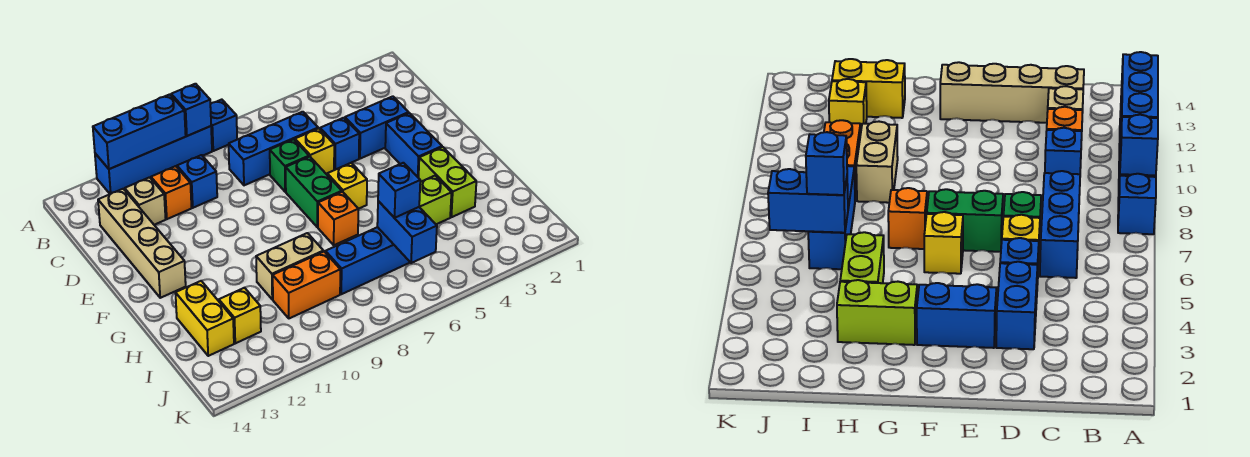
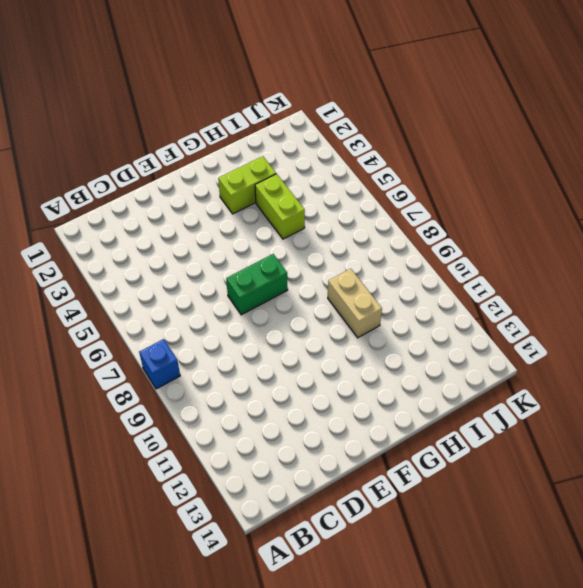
none -> blue 1x4 brick [95,126,212,194]
none -> blue 1x3 brick [229,112,318,185]
none -> blue 1x1 brick [177,155,217,208]

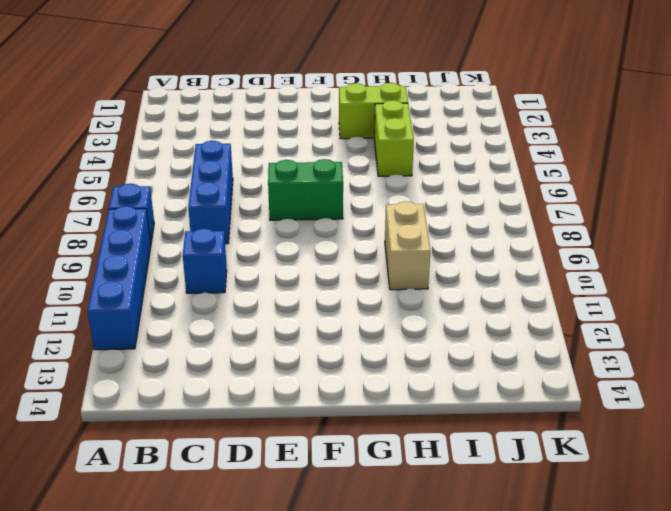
none -> orange 1x1 brick [151,166,192,219]
none -> tan 1x1 brick [124,177,166,225]
none -> tan 1x4 brick [98,189,186,298]

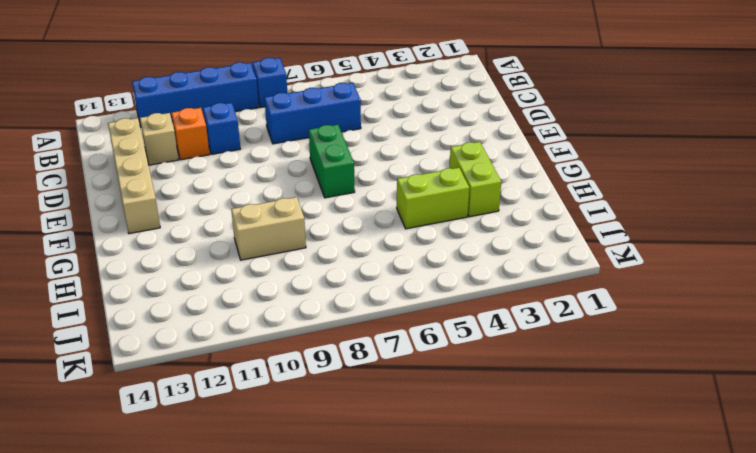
none -> blue 1x2 brick [345,96,409,159]
none -> blue 1x1 brick [320,118,359,170]
none -> yellow 1x1 brick [295,128,334,174]

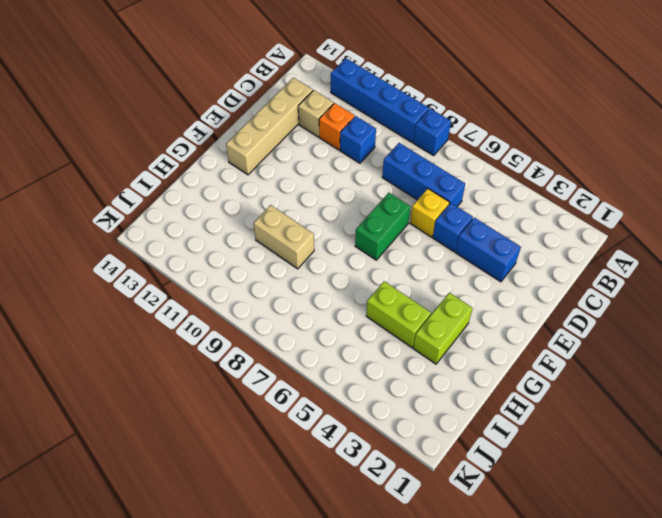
none -> green 1x1 brick [270,139,309,192]
none -> blue 1x2 brick [385,113,442,178]
none -> yellow 1x1 brick [327,163,367,209]

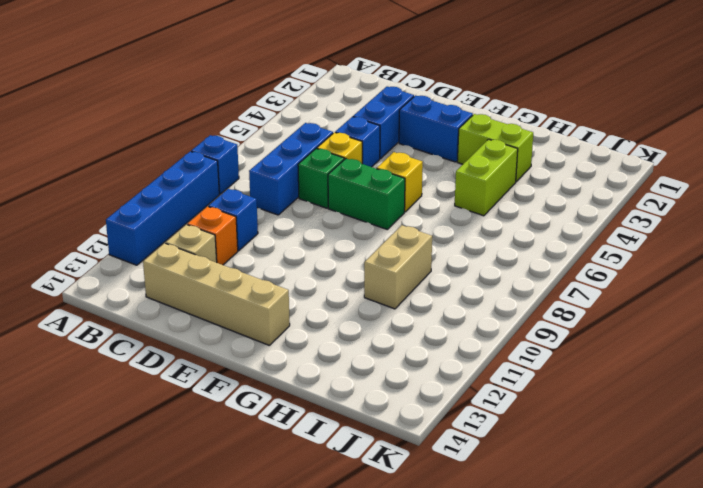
none -> orange 1x1 brick [318,192,358,245]
none -> yellow 1x2 brick [175,281,234,356]
none -> blue 1x3 brick [325,227,410,294]

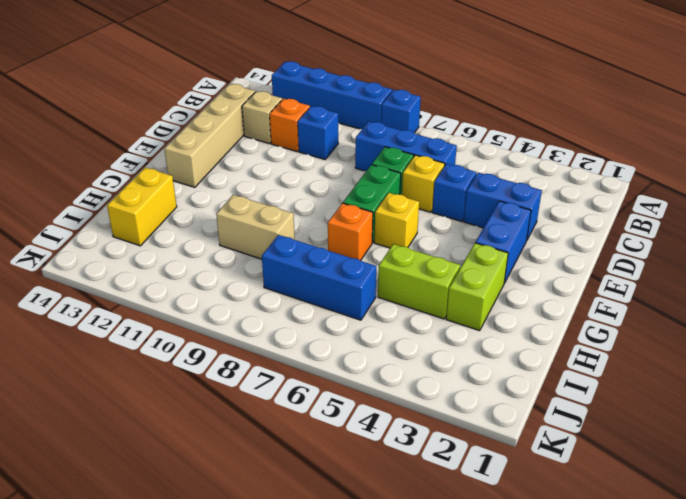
none -> orange 1x2 brick [273,252,340,318]
none -> yellow 1x1 brick [219,288,261,343]
none -> blue 1x1 brick [171,84,211,136]

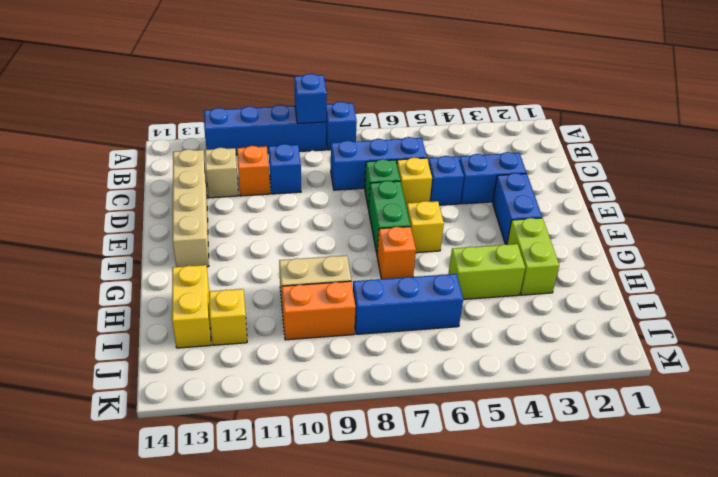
none -> blue 1x3 brick [93,94,186,169]
none -> blue 1x2 brick [377,201,437,263]
none -> blue 1x1 brick [378,163,420,218]

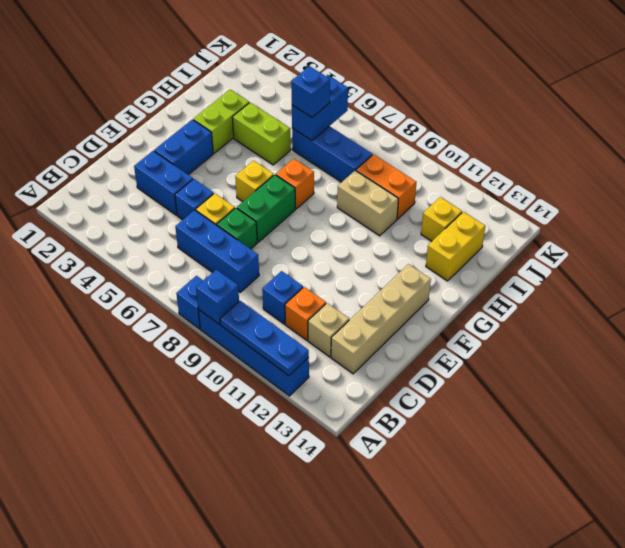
blue 1x3 plate [220,301,309,376] -> blue 1x3 brick [93,94,186,169]

